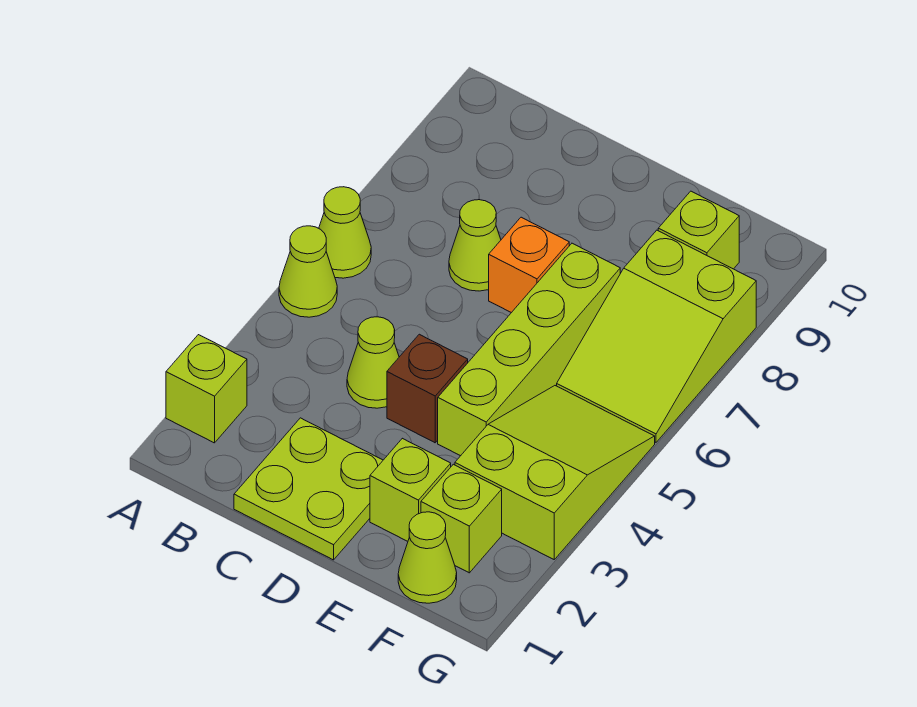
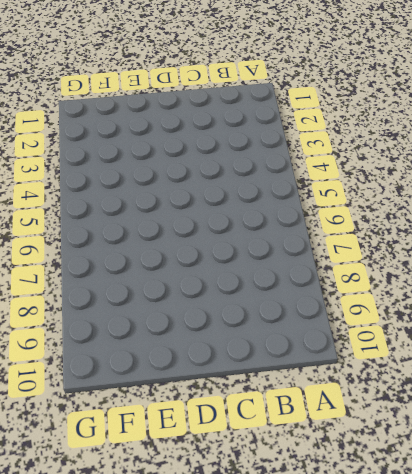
none -> lime 1x1 brick [166,335,247,443]
none -> lime 1x1 cone [279,226,337,317]
none -> lime 1x1 cone [319,187,371,278]

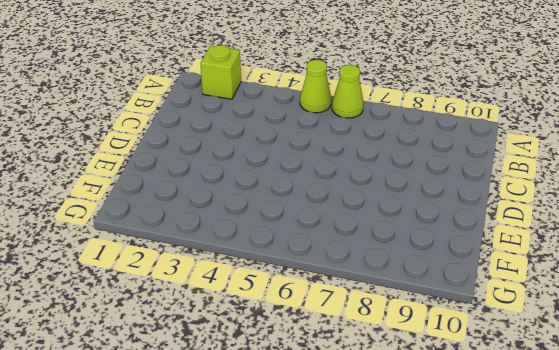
none -> lime 2x2 plate [234,418,383,560]
none -> lime 1x1 cone [347,317,399,408]
none -> lime 1x1 cone [449,200,501,291]

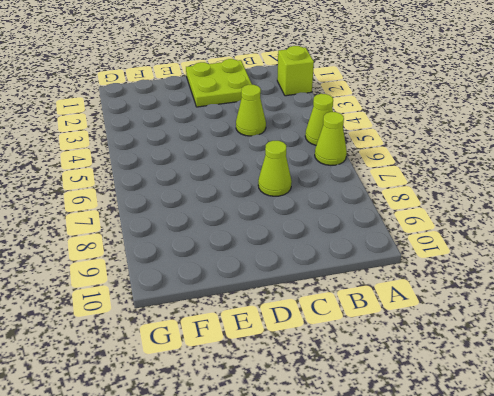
none -> brown 1x1 brick [387,334,468,443]
none -> orange 1x1 brick [489,217,569,313]
none -> lime 1x1 brick [370,438,451,541]

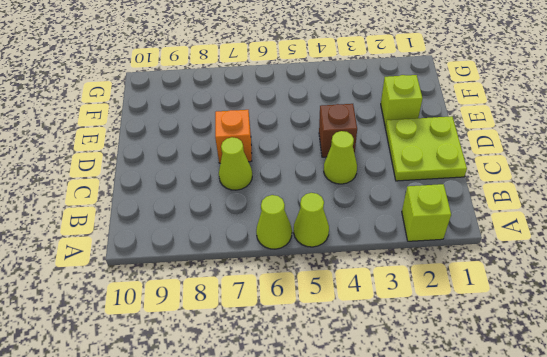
none -> lime 1x4 brick [438,243,620,456]
none -> lime 1x1 cone [398,512,457,603]
none -> lime 1x1 brick [421,464,502,573]

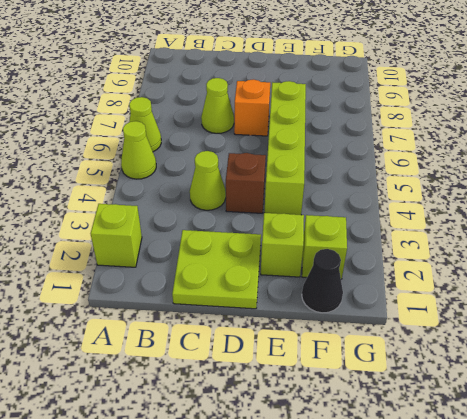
black 1x1 cone [302,249,343,313] -> lime 1x1 cone [398,512,457,603]
none -> lime 2x3 slope [455,386,655,559]
none -> lime 2x3 slope [557,230,756,442]
none -> lime 1x1 brick [658,191,739,269]

